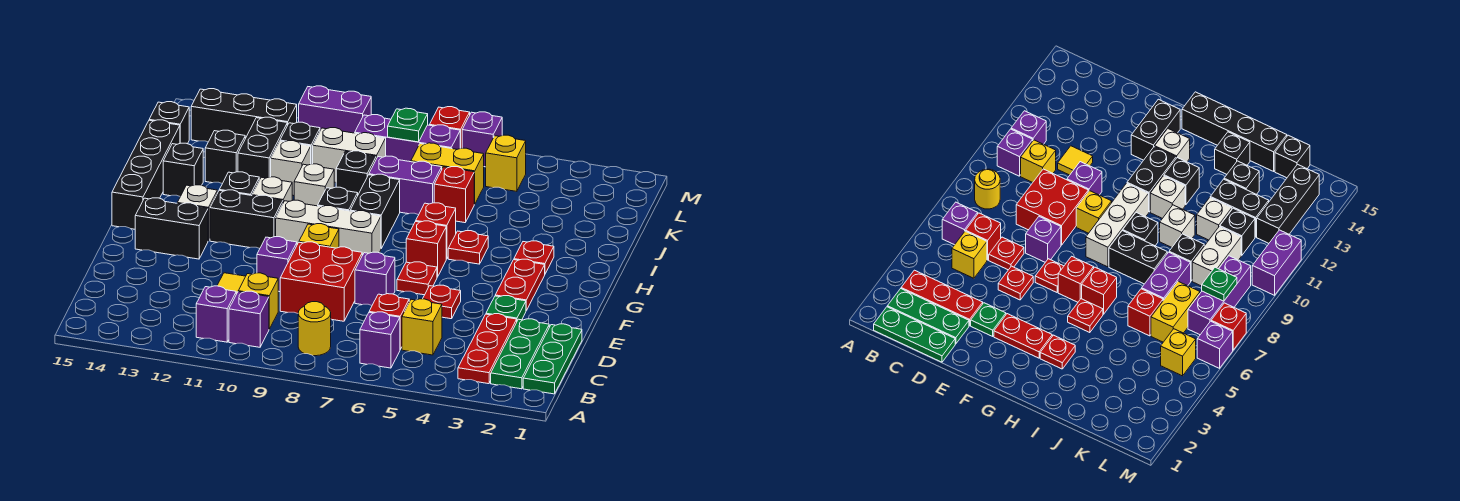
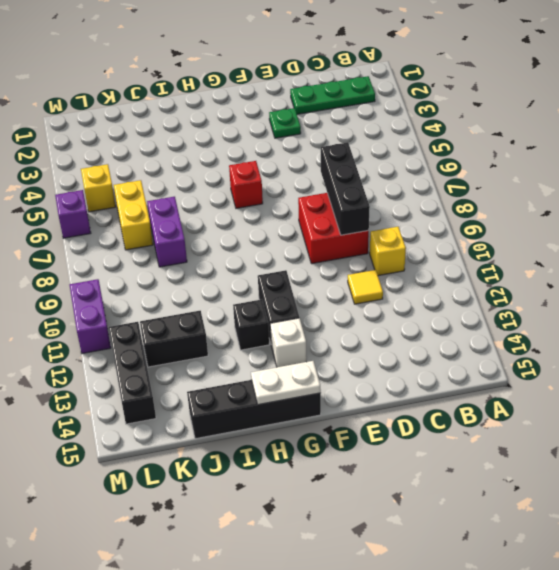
black 1x3 brick [321,143,370,235] -> none
white 1x2 plate [251,361,321,405] -> none
none -> green 1x3 plate [523,324,582,394]
none -> red 1x3 plate [458,314,517,384]
none -> purple 1x1 brick [360,312,400,368]
none -> yellow 1x1 round brick [298,302,331,356]

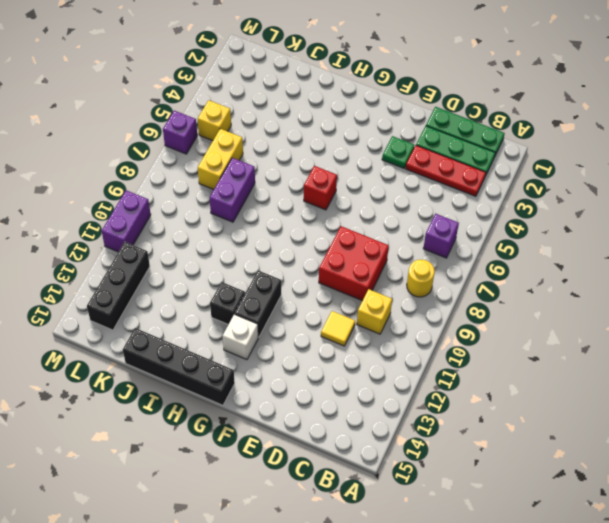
none -> purple 1x1 brick [229,291,269,347]
none -> purple 1x1 brick [196,286,236,342]
none -> yellow 1x1 brick [402,299,442,355]
none -> red 1x1 brick [369,294,409,349]

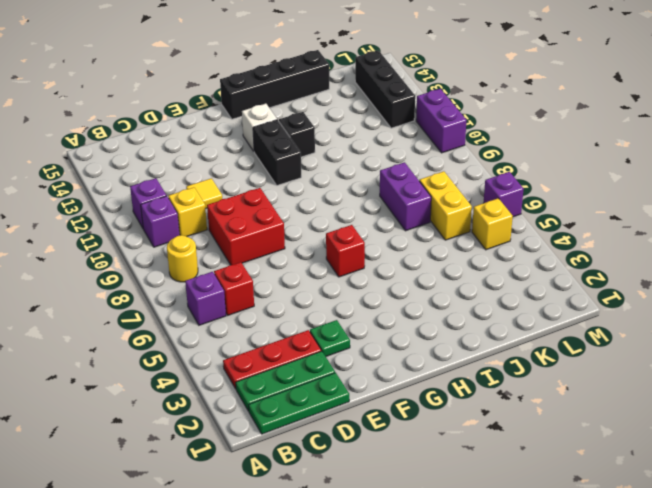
none -> yellow 1x1 brick [402,299,442,355]
none -> red 1x1 plate [989,237,1024,270]
none -> red 1x1 plate [423,285,461,319]
none -> purple 1x1 brick [355,252,395,305]

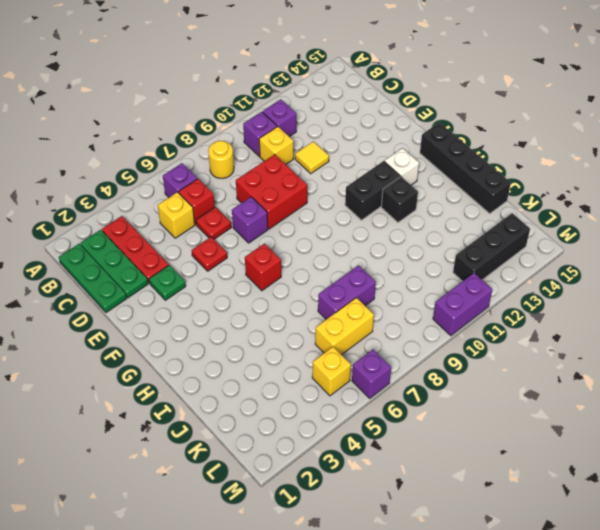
none -> purple 1x1 brick [257,237,297,292]
none -> red 1x2 plate [495,259,545,311]
none -> red 1x1 plate [397,262,437,295]
none -> yellow 1x1 brick [299,224,339,248]

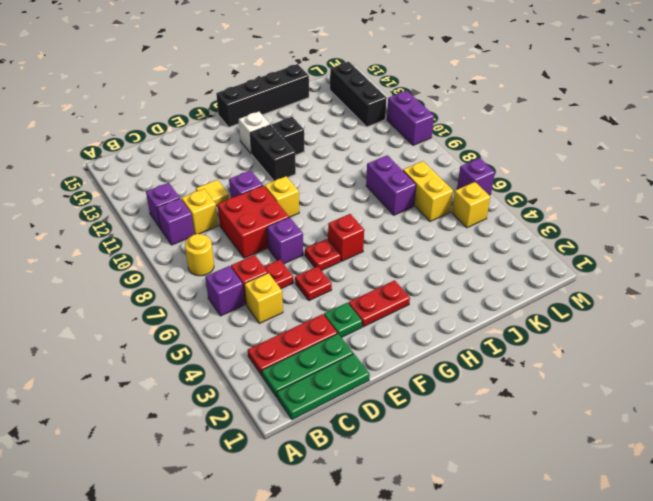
none -> black 1x2 brick [135,198,208,259]
none -> white 1x3 brick [276,200,381,255]
none -> red 1x1 plate [514,241,554,274]
none -> red 1x1 plate [448,231,488,264]

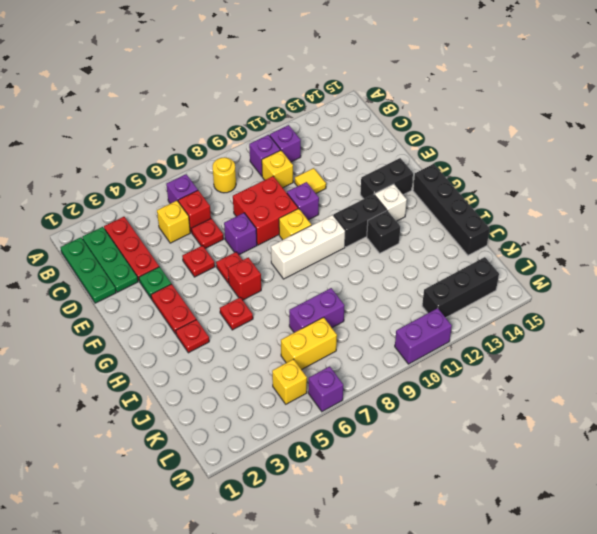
none -> red 1x1 brick [416,203,456,259]
none -> black 1x2 brick [350,174,400,248]
none -> black 1x1 brick [318,187,358,211]
none -> white 1x1 brick [252,177,292,202]

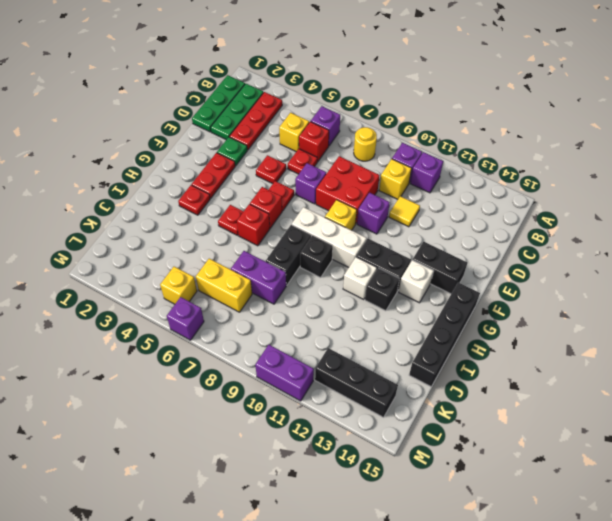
none -> white 1x1 brick [294,164,334,206]
none -> black 1x1 brick [163,143,203,197]
none -> red 1x1 brick [434,167,474,223]
none -> black 1x1 brick [336,151,376,194]

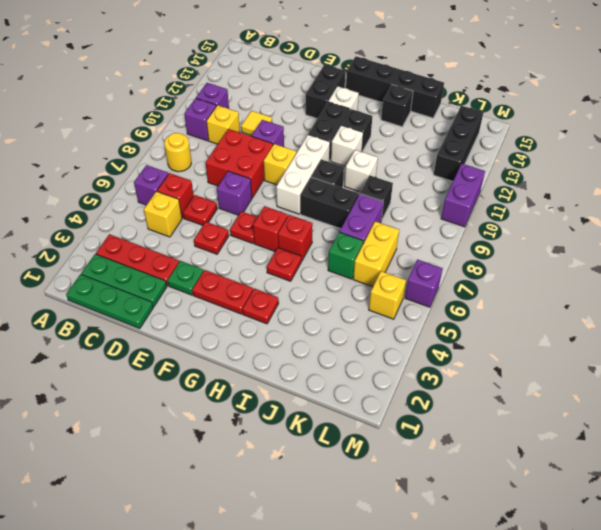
green 1x1 brick [328,232,363,279] -> red 1x1 brick [434,167,474,223]
none -> white 1x1 brick [271,141,311,196]
none -> black 1x2 brick [238,117,287,180]
none -> black 1x1 brick [205,130,245,184]
none -> white 1x2 brick [313,128,386,182]

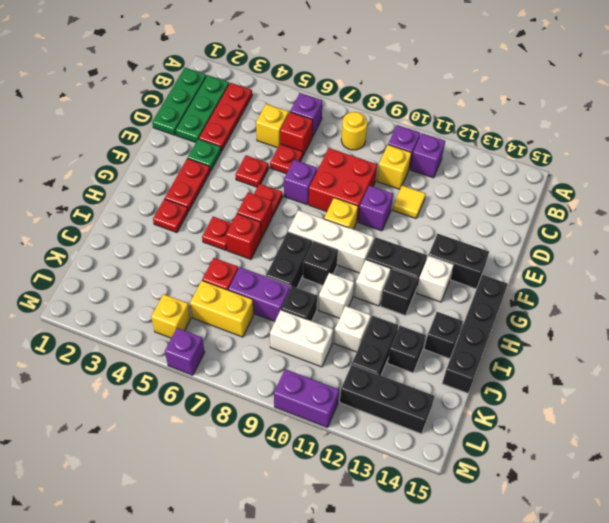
none -> black 1x1 brick [280,122,320,164]
none -> black 1x1 brick [149,102,189,144]
none -> purple 1x3 brick [355,115,460,162]
none -> red 1x1 brick [430,107,470,148]

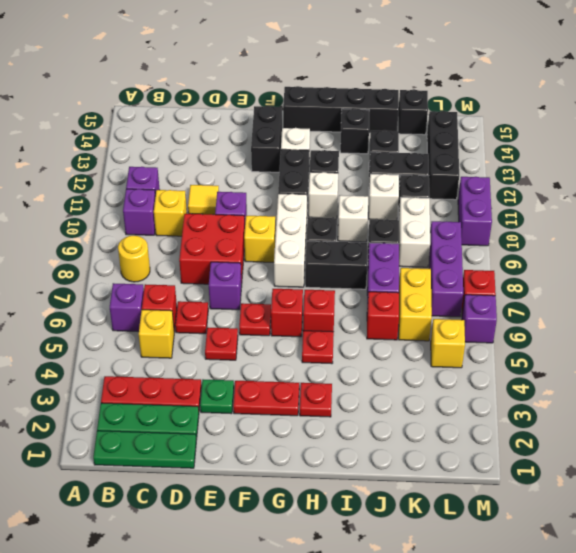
none -> green 1x1 plate [388,108,428,142]

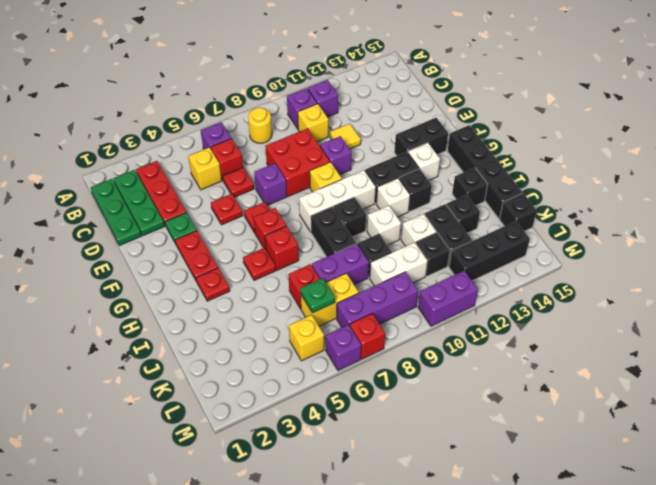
green 1x1 plate [300,278,335,313] -> green 1x1 plate moved to [388,108,428,142]

